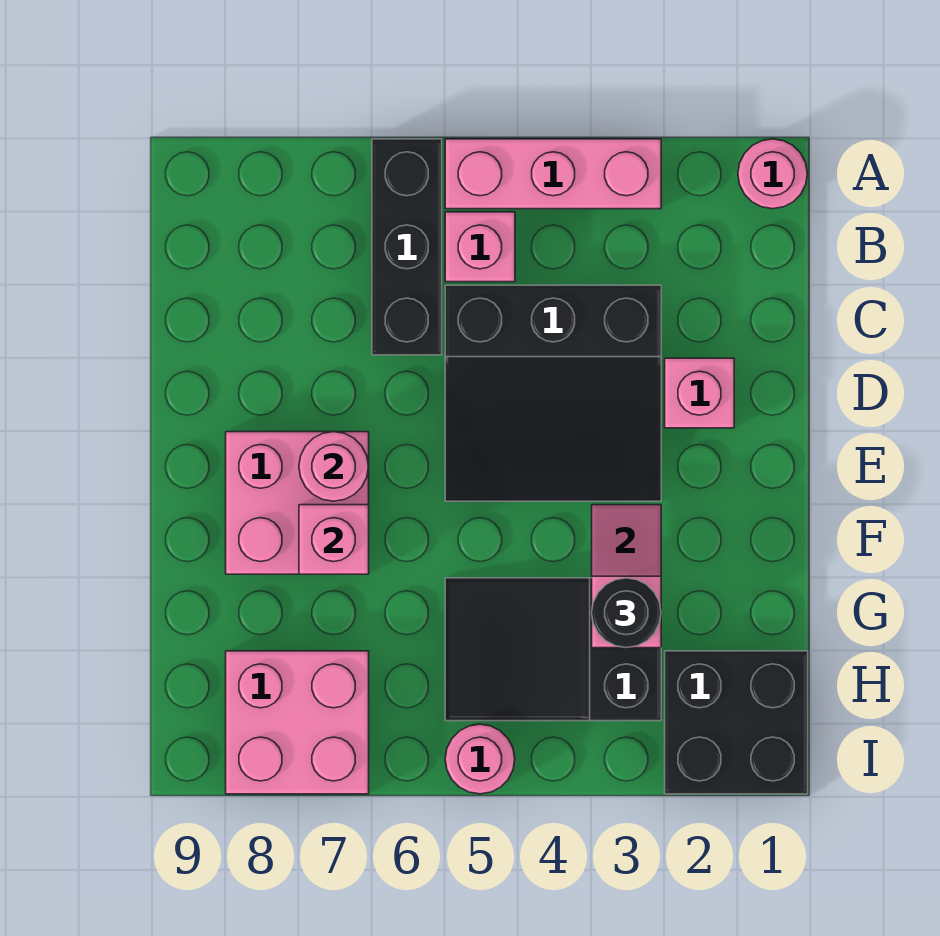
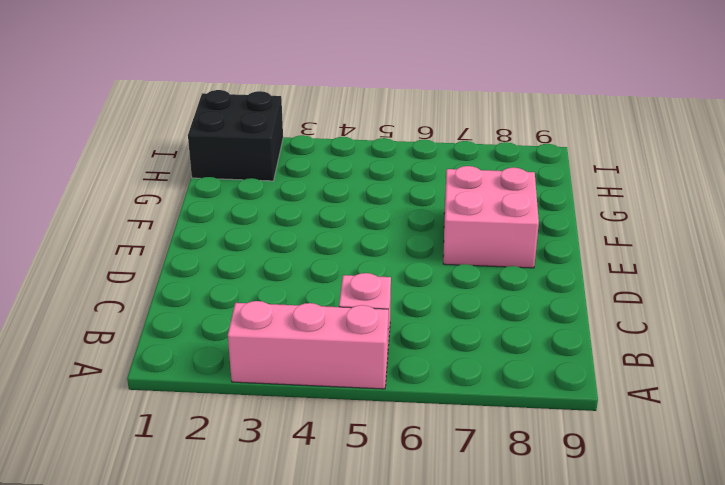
none -> pink 1x1 round brick [738,139,807,209]
none -> black 1x3 brick [372,139,442,355]
none -> black 3x3 slope [445,285,661,501]

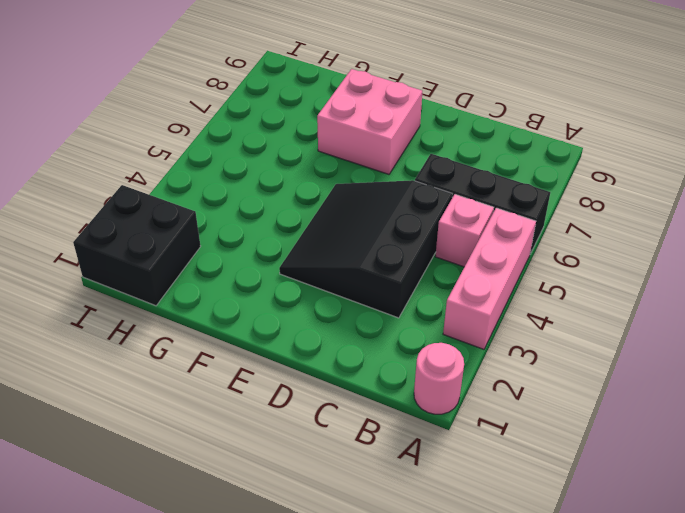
none -> pink 1x1 brick [665,358,734,428]
none -> black 2x3 slope [445,578,661,721]
none -> pink 2x2 brick [226,651,369,794]

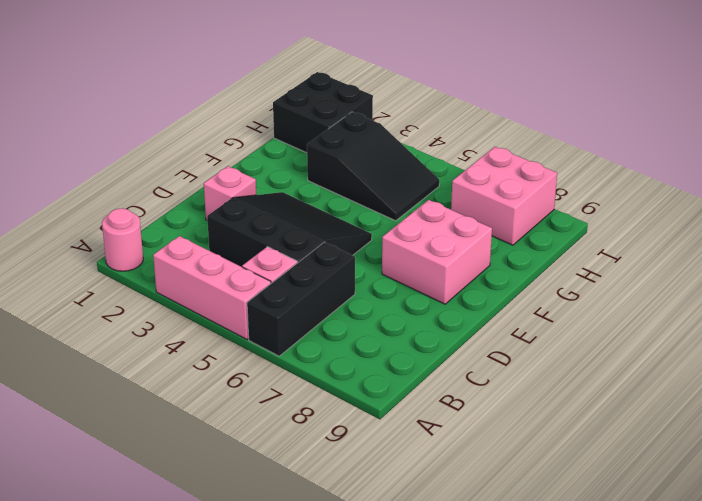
none -> pink 1x1 round brick [445,724,515,794]
none -> pink 1x1 round brick [299,432,369,501]
none -> pink 1x2 slope [592,505,661,648]

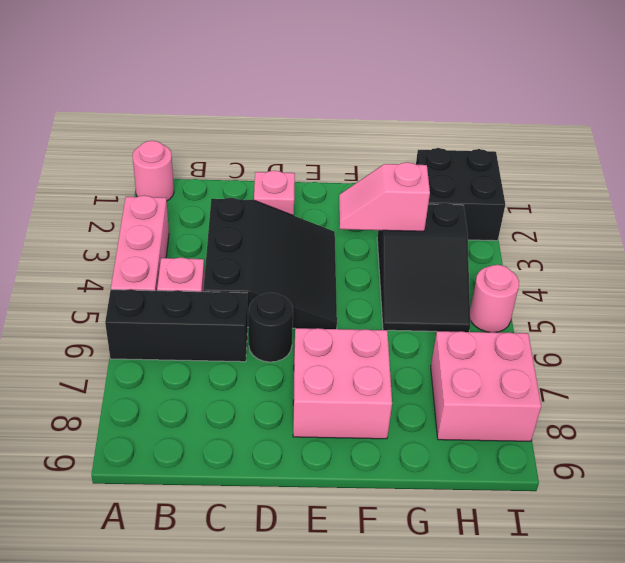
black 1x1 round brick [249,292,293,362] -> black 1x1 round brick moved to [592,578,661,648]
none -> pink 1x1 round brick [299,432,369,501]
none -> pink 1x1 brick [299,505,369,574]

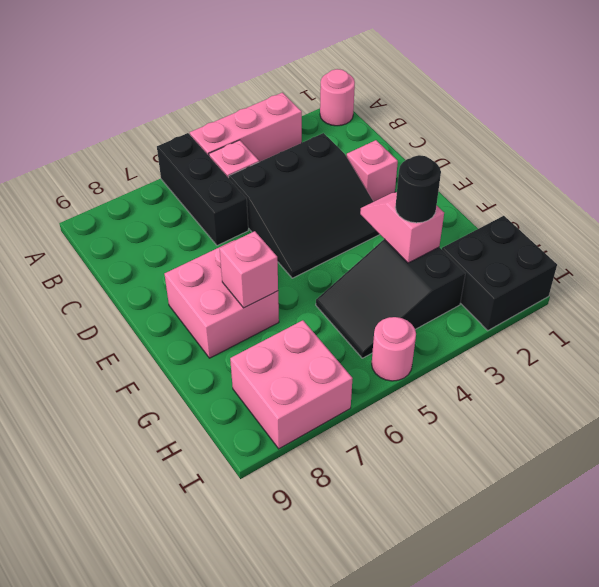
none -> pink 1x1 round brick [299,432,369,501]

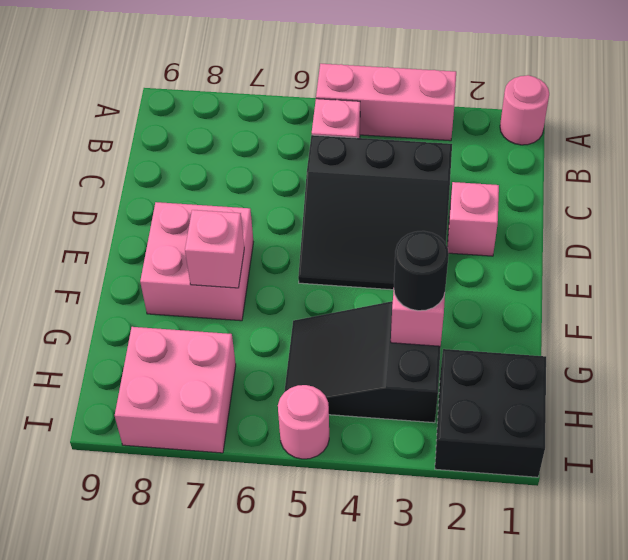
none -> black 1x3 brick [372,139,442,355]
none -> pink 1x1 round brick [299,432,369,501]

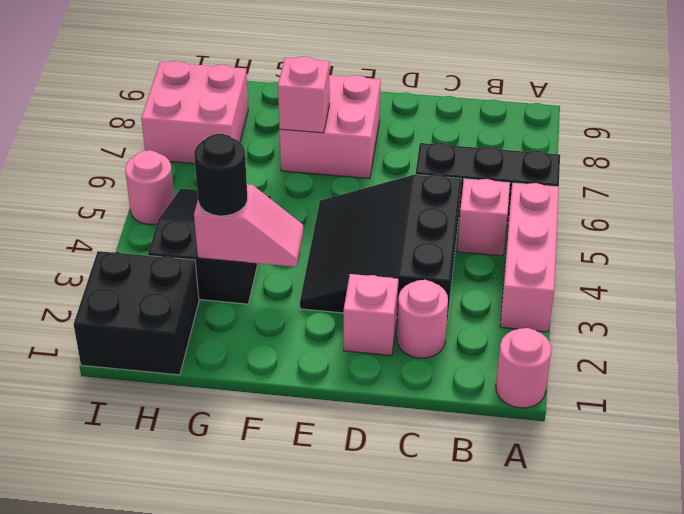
pink 1x1 round brick [397,280,448,358] -> pink 1x1 round brick moved to [299,432,369,501]

